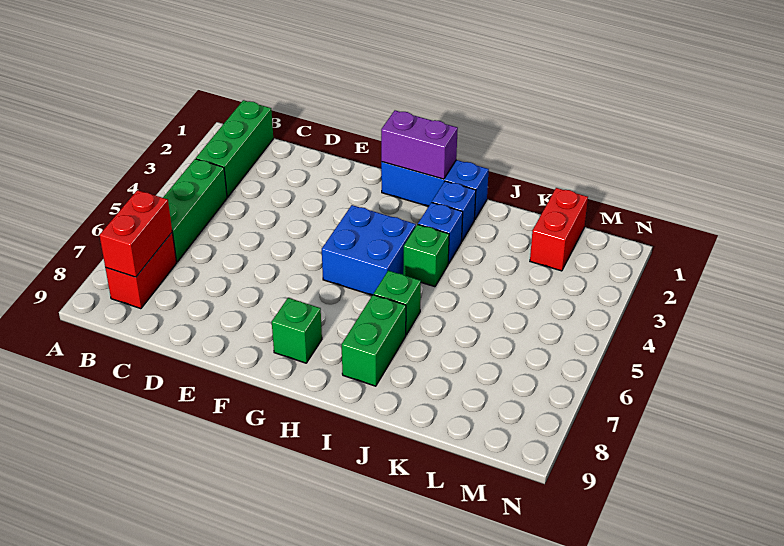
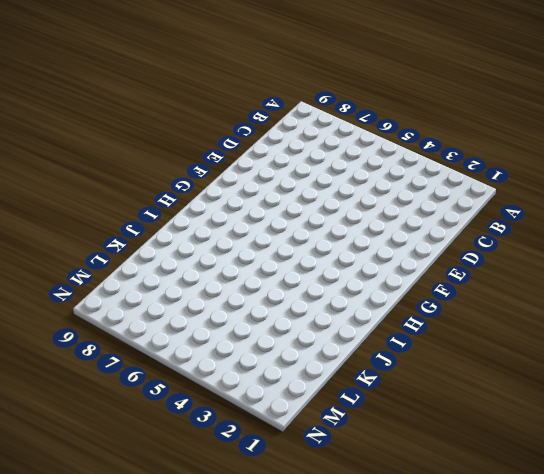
none -> green 1x3 brick [196,100,273,197]
none -> green 1x3 brick [163,159,227,262]
none -> red 1x2 brick [105,233,176,309]

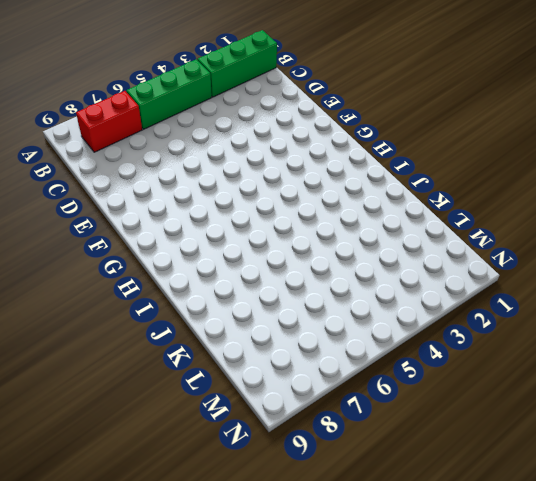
none -> blue 1x3 brick [381,160,489,220]
none -> blue 2x2 brick [322,205,416,295]
none -> green 1x1 brick [272,298,322,363]

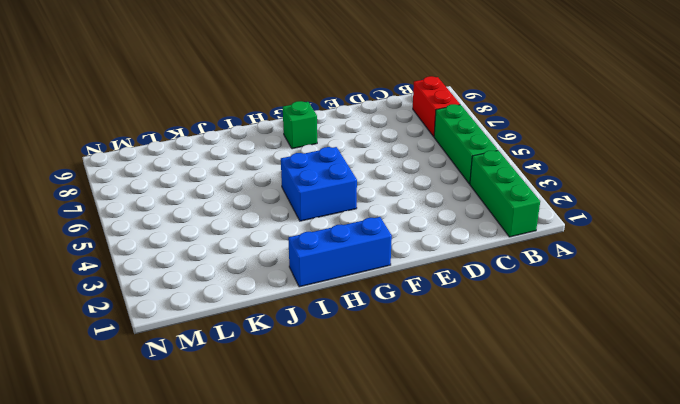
none -> blue 1x1 brick [432,181,476,241]
none -> blue 1x1 brick [418,202,463,263]
none -> green 1x1 brick [403,224,449,287]

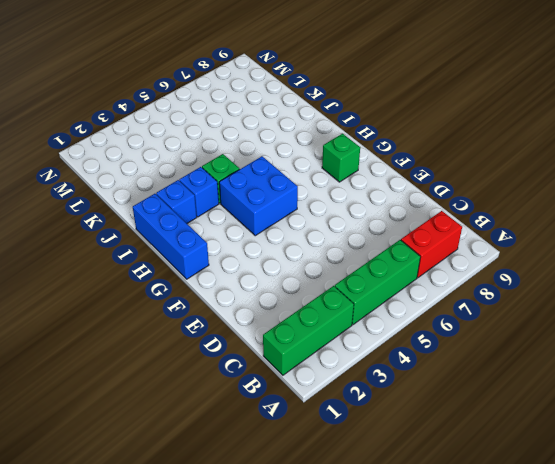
none -> green 1x1 brick [374,271,421,335]
none -> green 1x2 brick [342,295,406,386]
none -> red 1x2 brick [530,188,588,271]

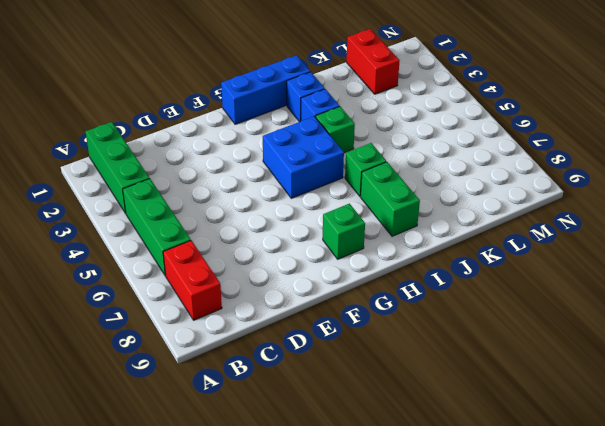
none -> red 1x2 brick [99,190,172,277]
none -> purple 1x2 brick [381,110,458,179]

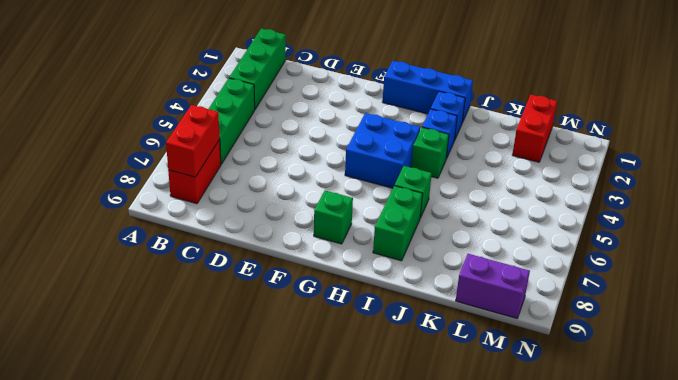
purple 1x2 brick [456,254,530,318] -> purple 1x2 brick moved to [381,110,458,179]

